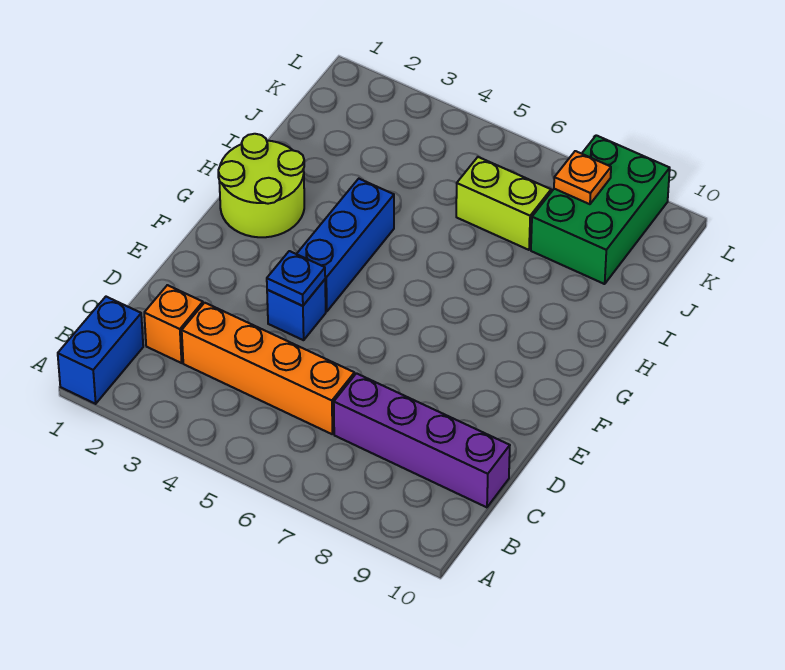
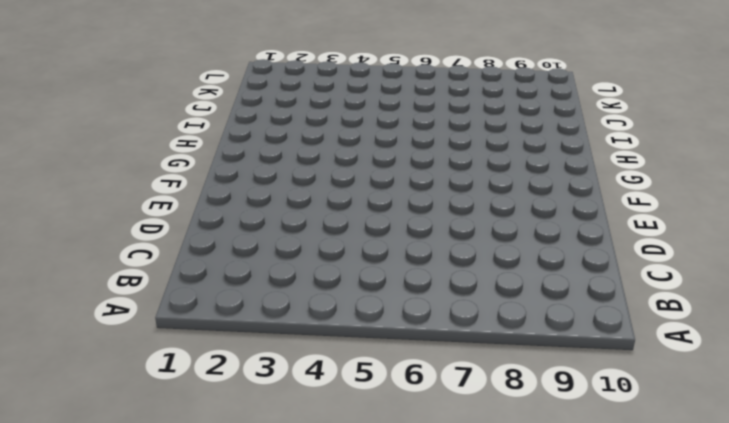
none -> blue 1x2 brick [58,297,143,404]
none -> orange 1x1 brick [144,285,203,363]

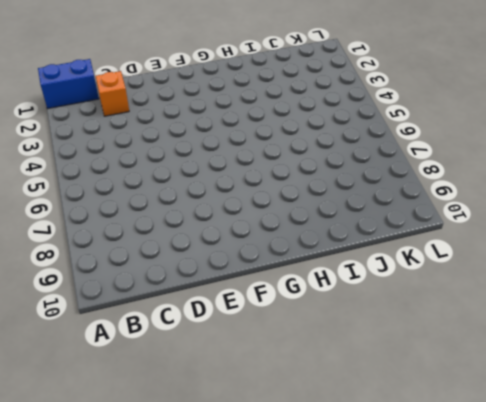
none -> orange 1x4 brick [182,303,354,434]
none -> purple 1x4 brick [334,373,510,507]

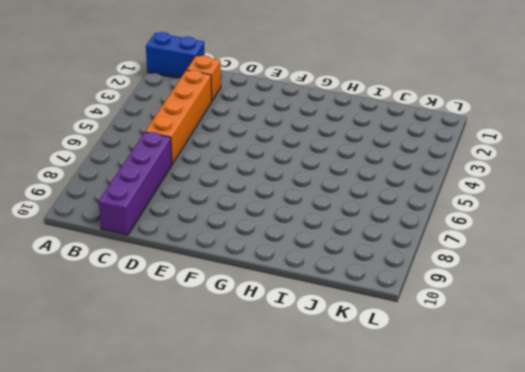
none -> blue 1x1 brick [267,280,326,340]
none -> blue 1x3 brick [297,179,394,312]

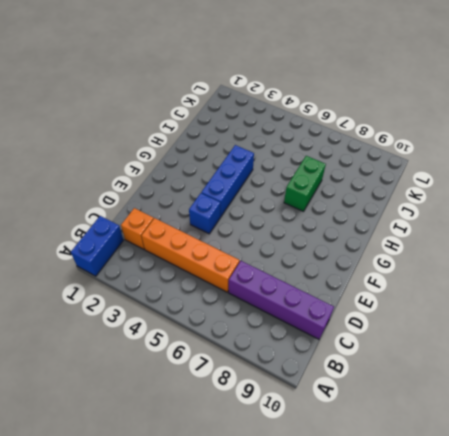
green 1x2 brick [284,156,326,211] -> none
none -> lime 2x2 round brick [218,134,304,237]
none -> lime 1x2 brick [456,157,551,250]

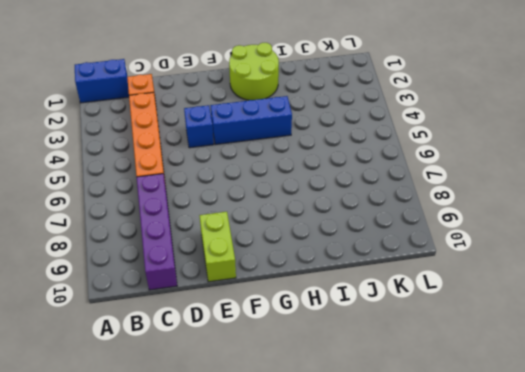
lime 1x2 brick [199,212,236,282] -> lime 1x2 brick moved to [456,157,551,250]
none -> green 2x3 brick [531,135,670,284]
none -> blue 1x1 plate [267,251,325,306]

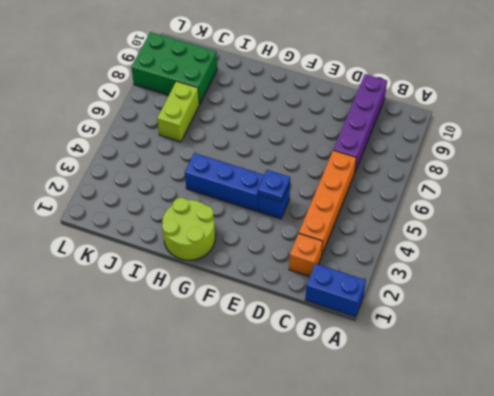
none -> orange 1x1 plate [554,151,611,204]

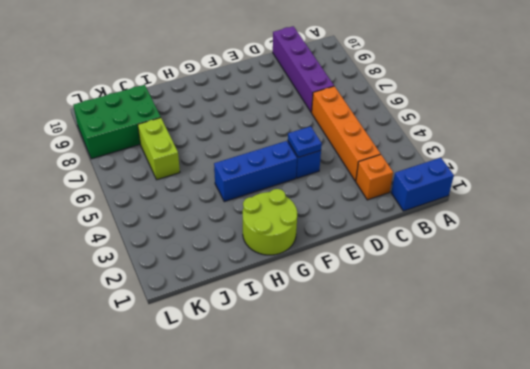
none -> orange 1x1 plate [554,151,611,204]

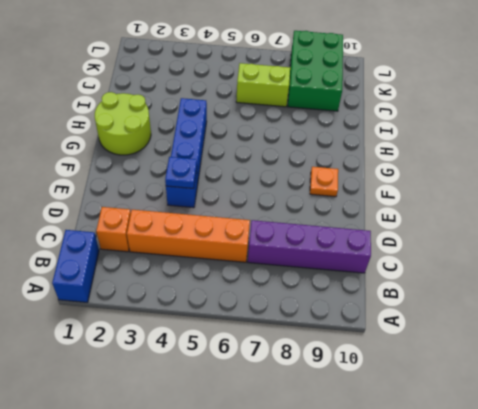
orange 1x1 plate [310,167,338,197] -> orange 1x1 plate moved to [554,151,611,204]

